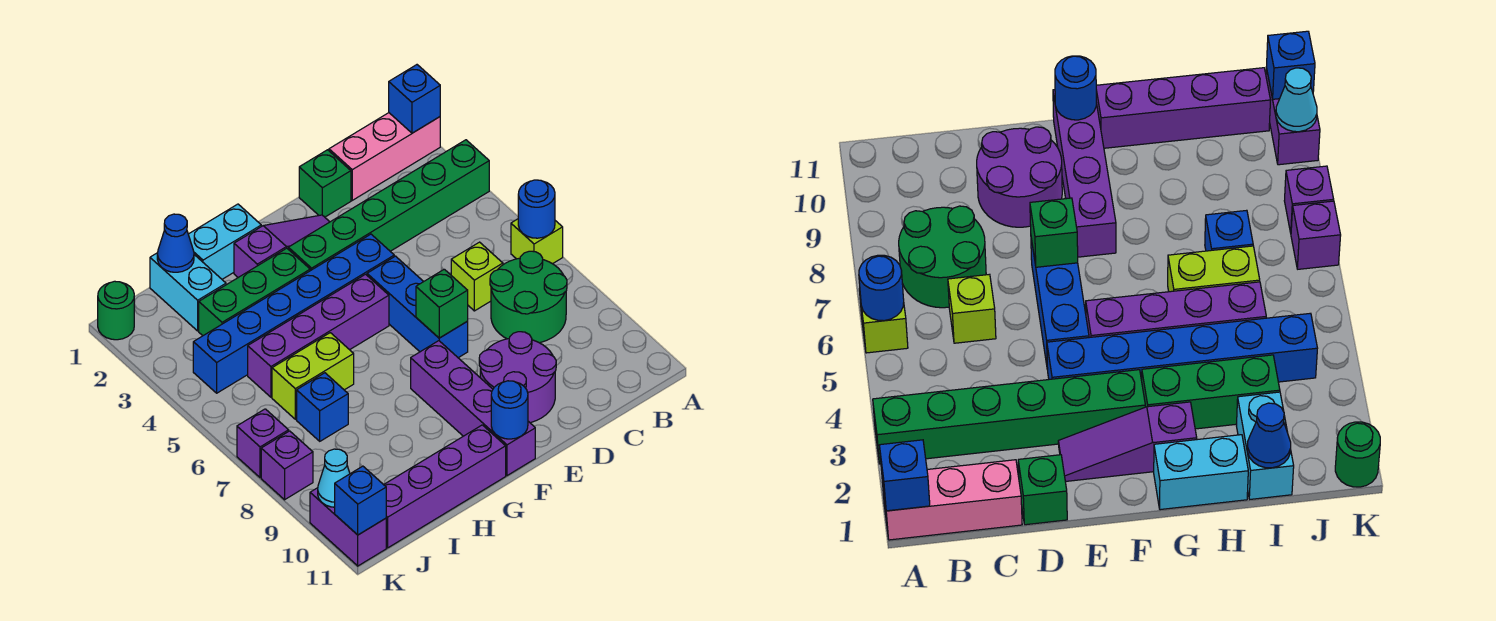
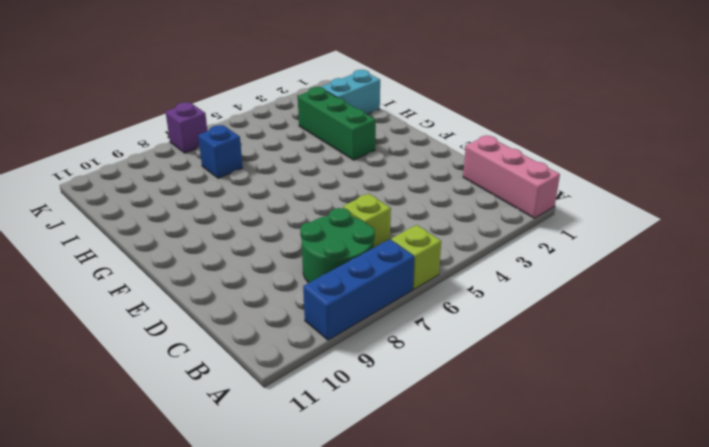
blue 1x3 brick [303,239,414,340] -> blue 1x3 brick moved to [367,256,468,358]
none -> green 1x6 brick [288,140,489,271]
none -> green 1x1 brick [299,150,351,217]
none -> purple 2x2 round brick [479,332,556,423]

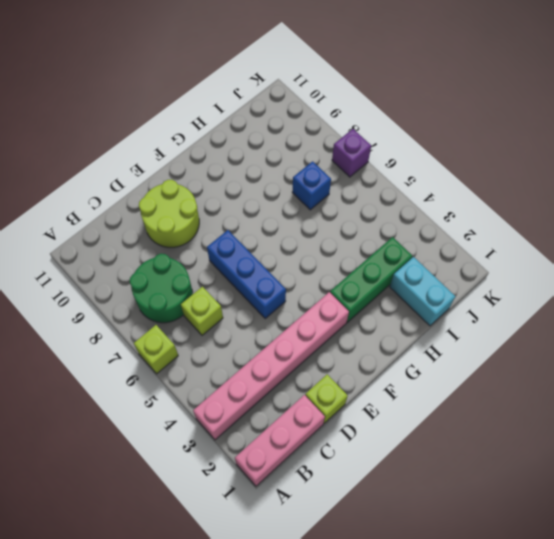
pink 1x6 brick [193,292,349,440] -> green 1x6 brick [288,140,489,271]
lime 1x1 brick [305,374,348,423] -> green 1x1 brick [299,150,351,217]
lime 2x2 round brick [139,180,199,247] -> purple 2x2 round brick [479,332,556,423]
none -> purple 1x3 slope [234,215,329,277]
none -> blue 1x6 brick [193,234,394,393]
none -> purple 1x4 brick [248,274,389,397]

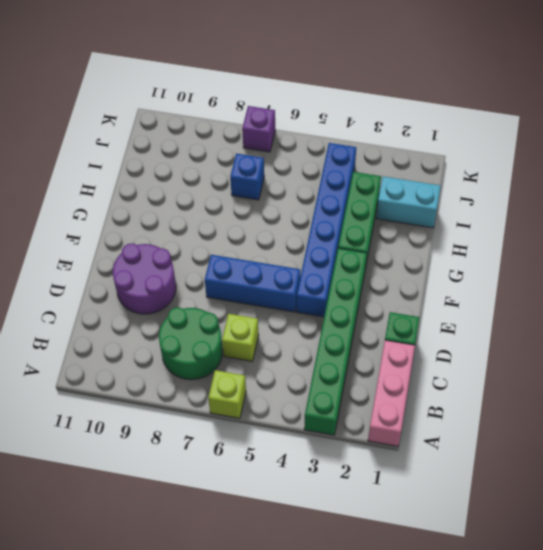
none -> purple 1x3 slope [234,215,329,277]
none -> purple 1x4 brick [248,274,389,397]
none -> purple 1x4 brick [411,341,535,476]

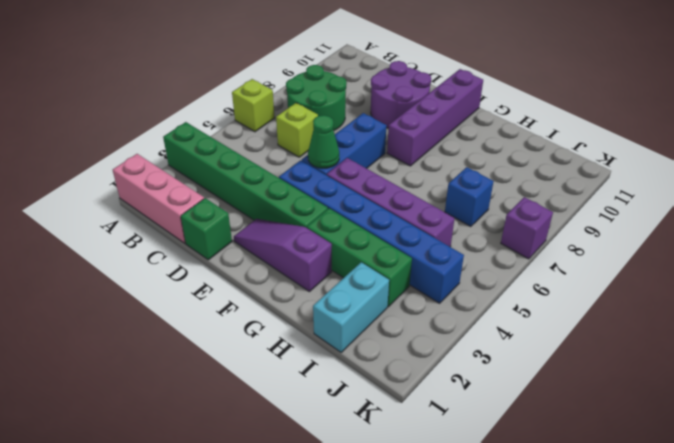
green 1x1 cone [308,115,339,168] -> none
none -> cyan 1x2 brick [188,204,261,279]
none -> purple 1x4 brick [384,425,506,548]
none -> lime 1x2 brick [272,333,354,419]

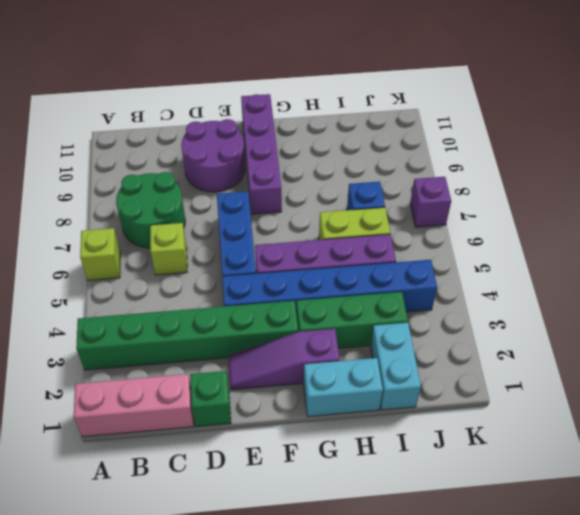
none -> purple 1x4 brick [384,425,506,548]
none -> green 1x1 round brick [98,281,134,340]
none -> purple 1x1 brick [261,431,313,500]

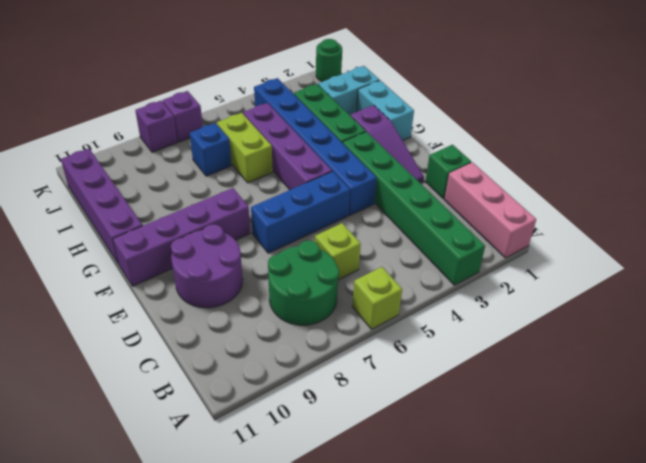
none -> purple 1x2 brick [310,488,386,566]
none -> blue 1x1 brick [389,65,440,133]
none -> blue 1x1 round brick [518,180,555,238]

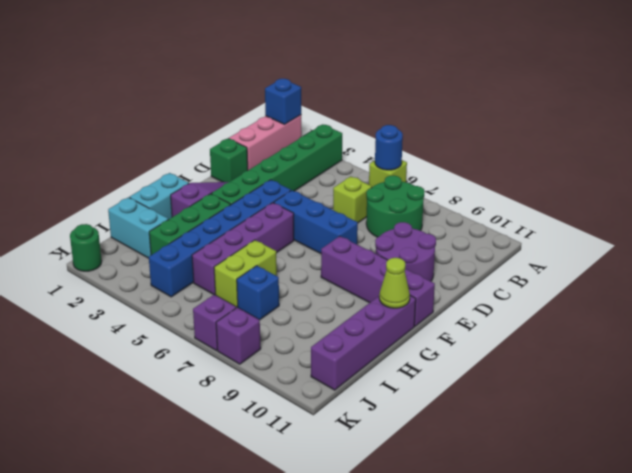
lime 1x1 cone [379,258,410,308] -> none
none -> purple 1x2 brick [310,488,386,566]
none -> green 1x1 brick [416,269,468,338]
none -> blue 1x1 round brick [491,381,528,439]

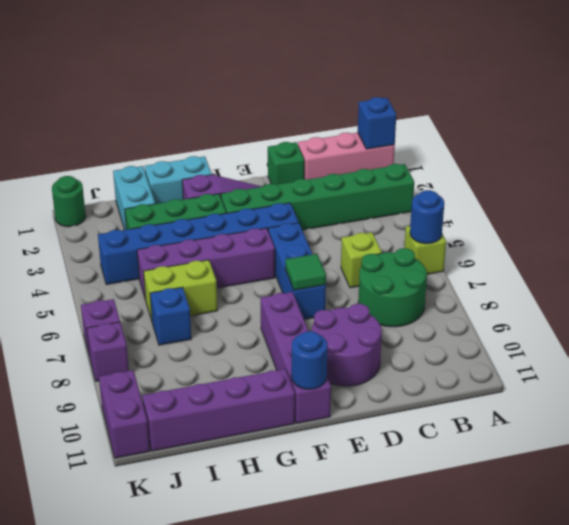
green 1x1 tile [285,254,326,290] -> green 1x1 brick [416,269,468,338]
none -> blue 1x1 cone [157,214,194,272]
none -> cyan 1x1 cone [318,449,350,507]
none -> blue 1x1 brick [335,466,386,535]

